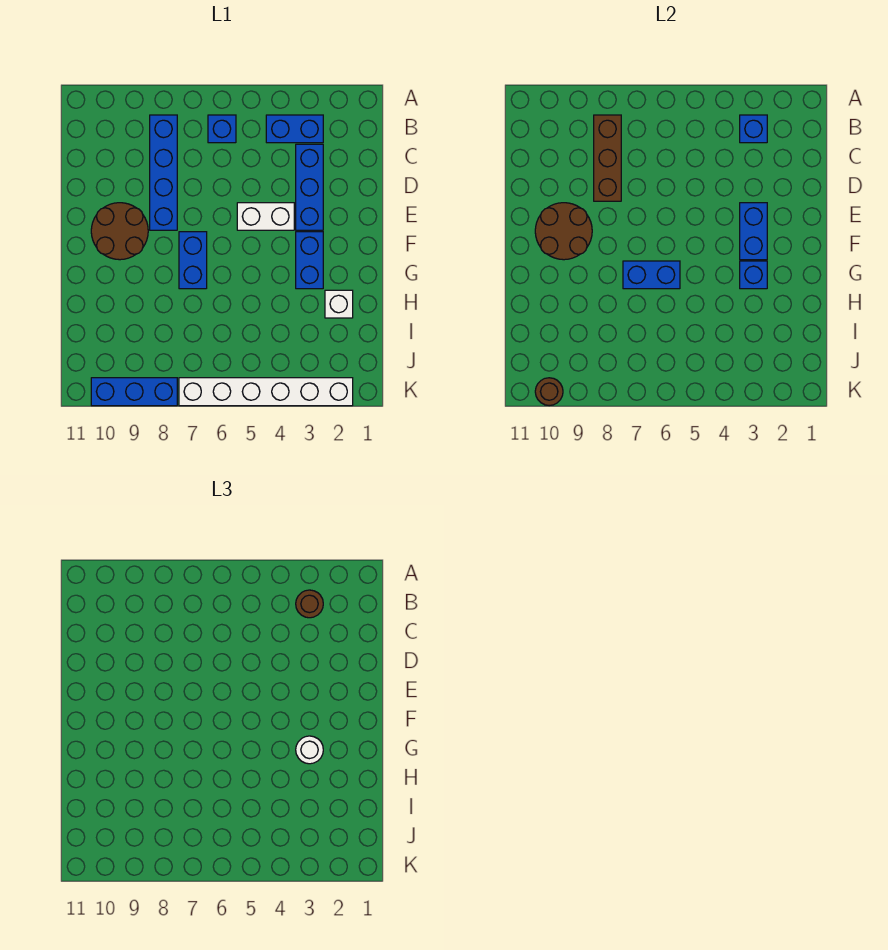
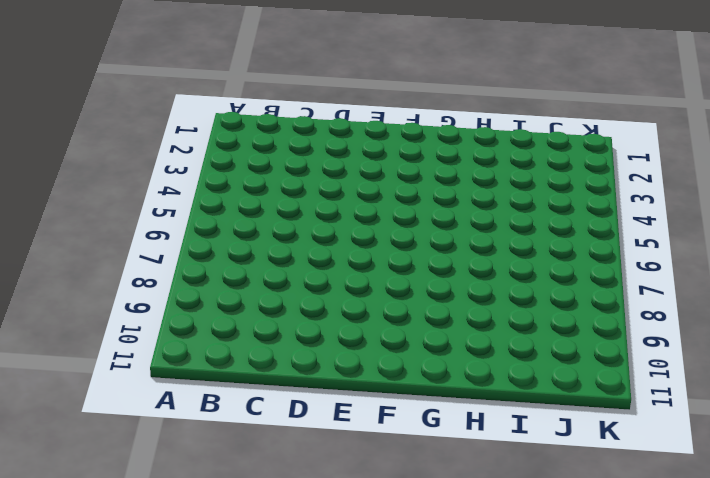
none -> blue 1x2 brick [266,115,323,143]
none -> blue 1x1 brick [208,115,236,143]
none -> blue 1x4 brick [150,115,177,230]

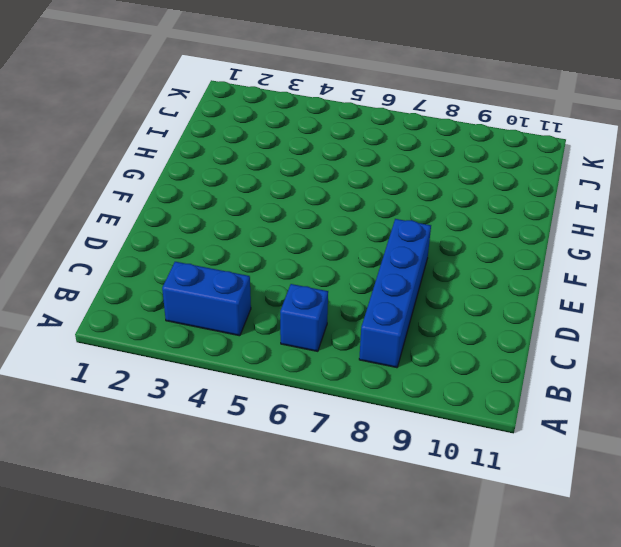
none -> blue 1x3 brick [296,144,323,230]
none -> white 1x2 brick [237,203,294,230]
none -> brown 2x2 round brick [91,203,148,260]

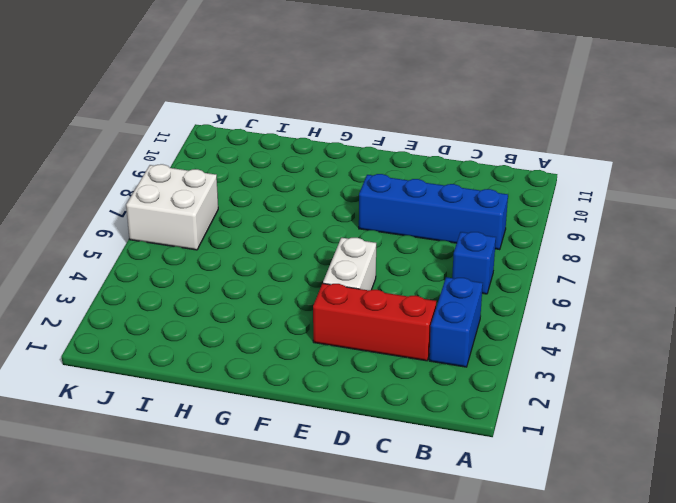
red 1x3 brick [313,283,436,361] -> blue 1x3 brick [296,144,323,230]
white 2x2 brick [126,164,218,250] -> white 1x6 brick [179,378,353,406]
none -> brown 2x2 round brick [91,203,148,260]
none -> blue 1x2 brick [296,232,323,289]
none -> blue 1x2 brick [179,232,207,289]

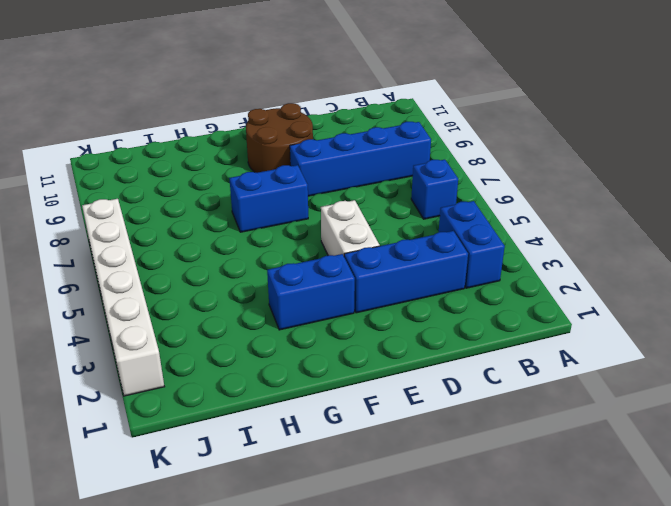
none -> white 1x1 brick [325,290,353,318]
none -> blue 1x3 brick [91,378,177,406]
none -> blue 1x1 brick [740,115,767,143]

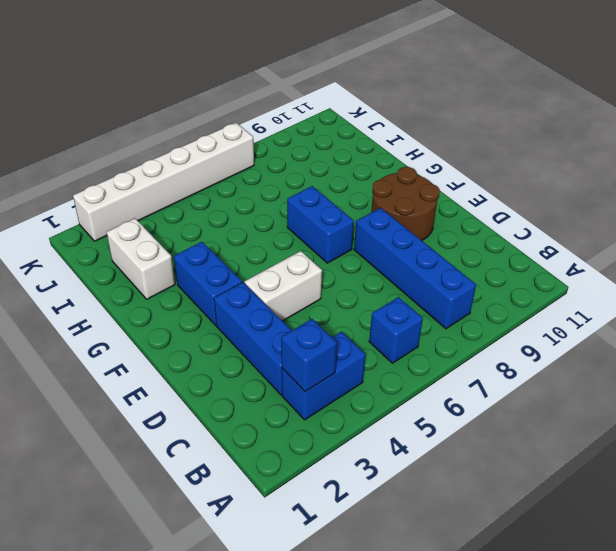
white 1x2 brick [107,218,175,299] -> white 1x1 brick [325,290,353,318]
none -> blue 1x3 brick [91,378,177,406]
none -> brown 1x3 brick [594,115,621,201]
none -> blue 1x2 brick [740,203,767,260]

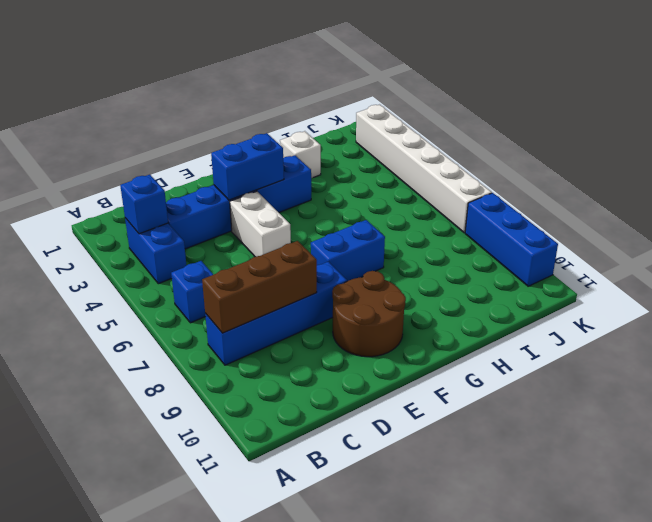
none -> brown 2x2 round brick [535,203,592,260]
none -> blue 1x1 brick [740,261,767,289]
none -> blue 1x2 brick [623,261,680,289]

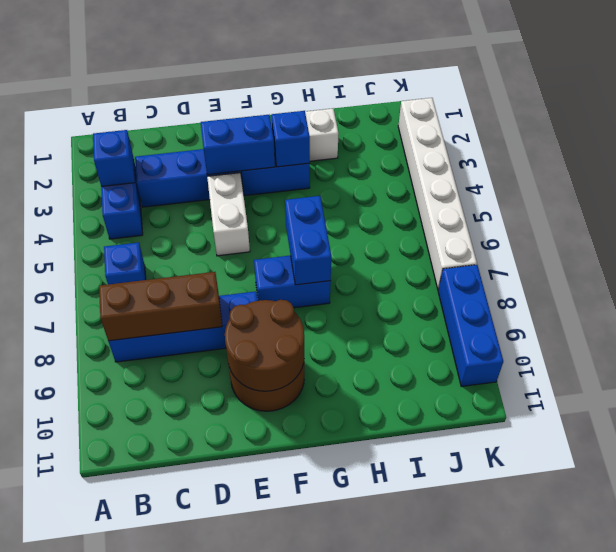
none -> brown 1x1 round brick [535,378,563,406]
none -> brown 1x1 round brick [296,590,323,618]
none -> white 1x1 round brick [296,736,323,764]

